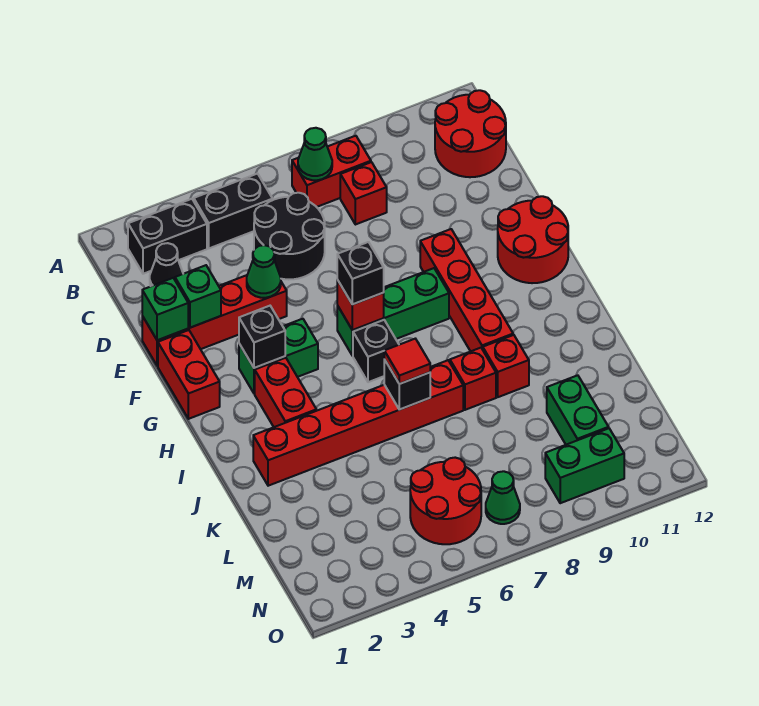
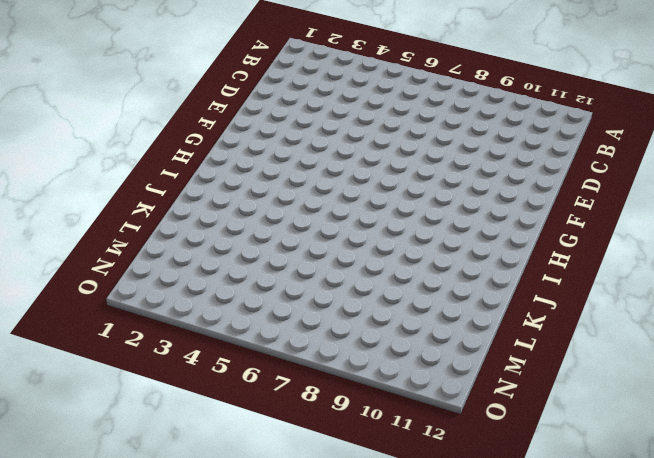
none -> black 1x2 brick [128,199,207,274]
none -> black 1x2 brick [194,174,273,248]
none -> red 1x2 brick [292,136,371,207]
none -> red 2x2 round brick [435,90,506,177]

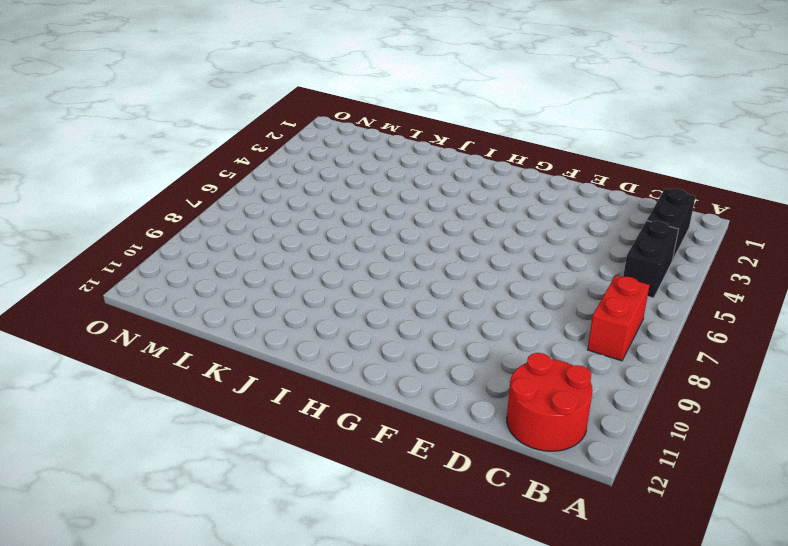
none -> black 1x1 cone [150,243,183,286]
none -> black 2x2 round brick [254,193,325,280]
none -> red 1x1 brick [340,162,387,225]
none -> red 1x4 brick [142,275,287,366]

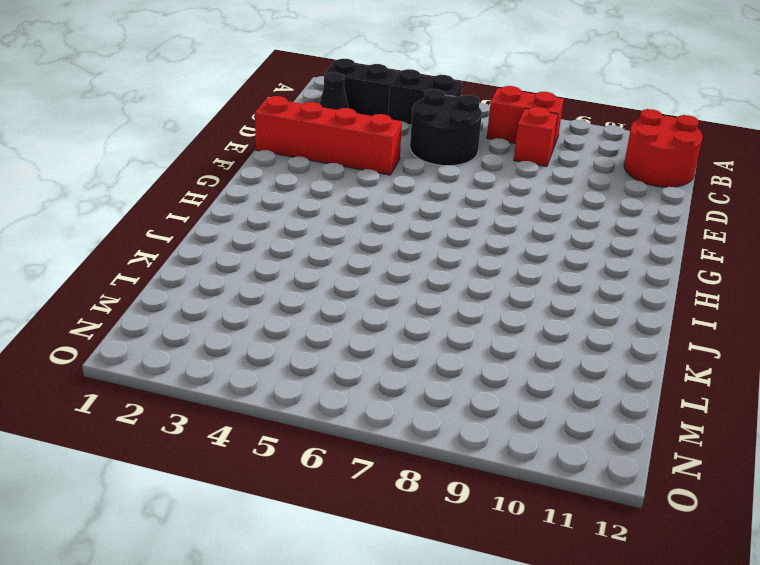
none -> red 1x2 brick [158,330,220,419]
none -> red 1x4 brick [420,229,513,351]
none -> red 2x2 round brick [498,196,568,283]
none -> green 1x2 brick [239,319,318,394]

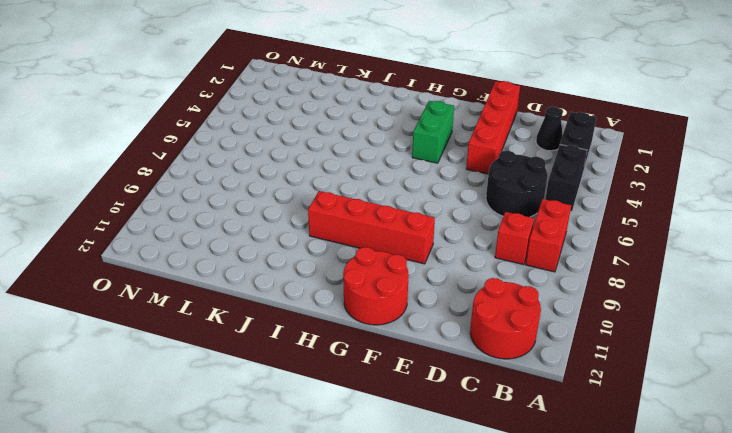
none -> red 1x2 brick [158,330,220,419]
none -> green 1x3 brick [337,268,449,356]
none -> red 1x2 brick [255,358,316,427]
none -> black 1x1 brick [353,320,399,382]

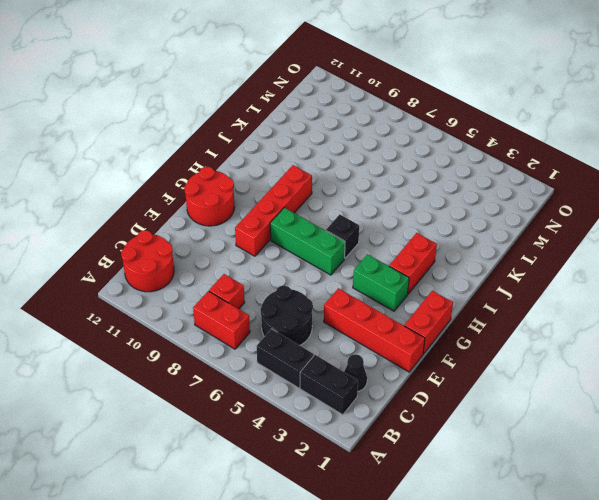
none -> red 1x6 brick [253,360,463,486]
none -> red 1x1 brick [450,348,496,410]
none -> red 1x1 brick [483,335,529,397]
none -> green 1x2 brick [547,375,609,445]

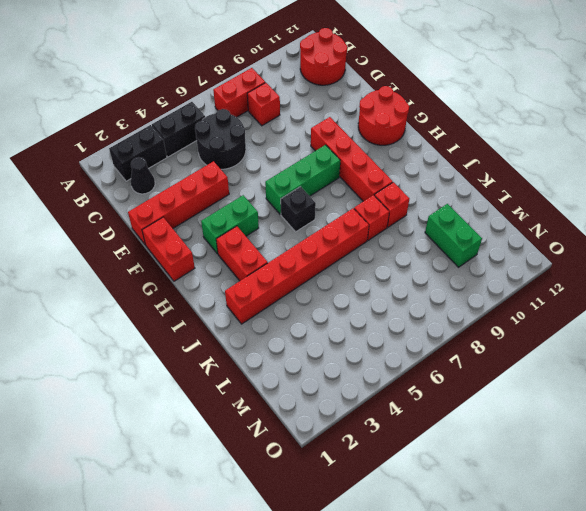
none -> red 2x2 round brick [410,458,481,544]
none -> green 1x1 cone [486,471,520,524]
none -> green 1x2 brick [545,428,624,503]
none -> green 1x1 cone [298,128,332,180]

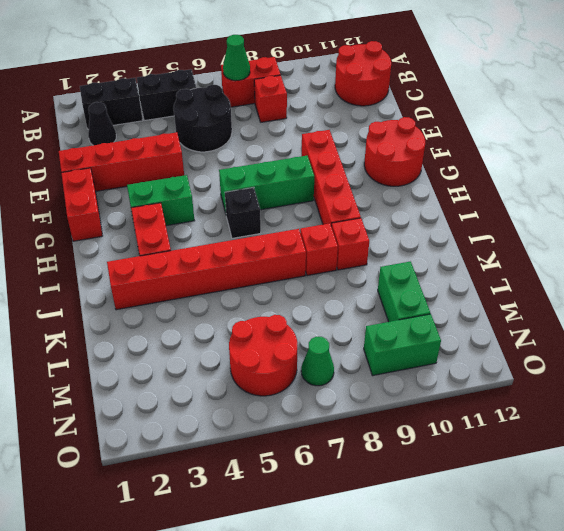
none -> green 1x1 brick [142,278,188,340]
none -> green 1x1 brick [175,265,221,328]
none -> green 1x1 cone [247,245,281,298]
none -> black 1x1 brick [239,306,285,368]

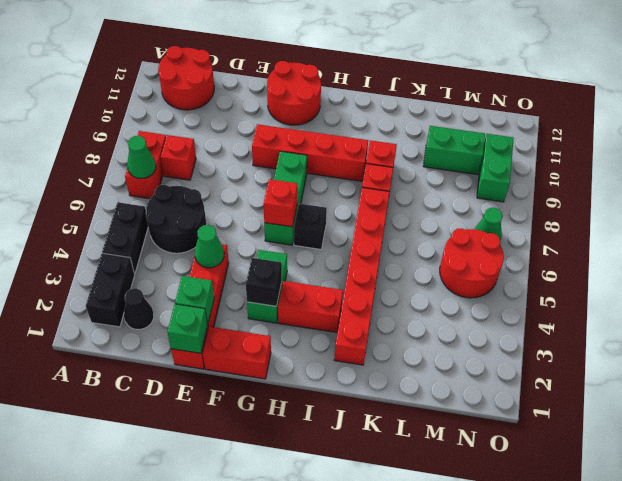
none -> black 1x1 brick [384,359,430,410]
none -> black 1x1 brick [337,242,384,304]
none -> red 1x1 tile [384,339,430,384]

